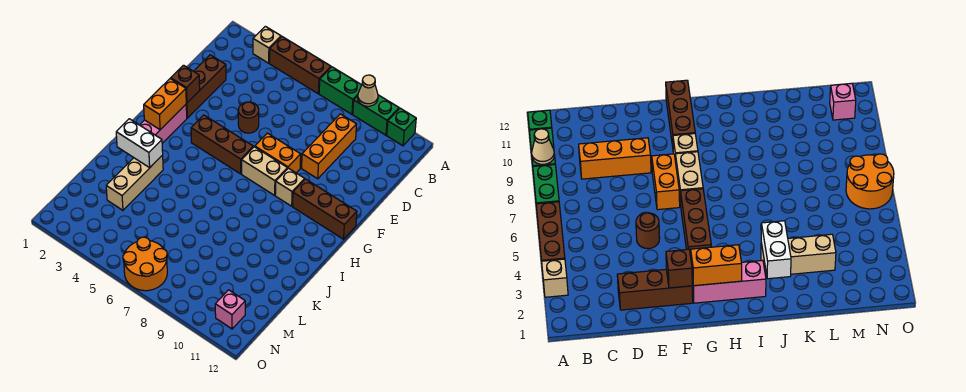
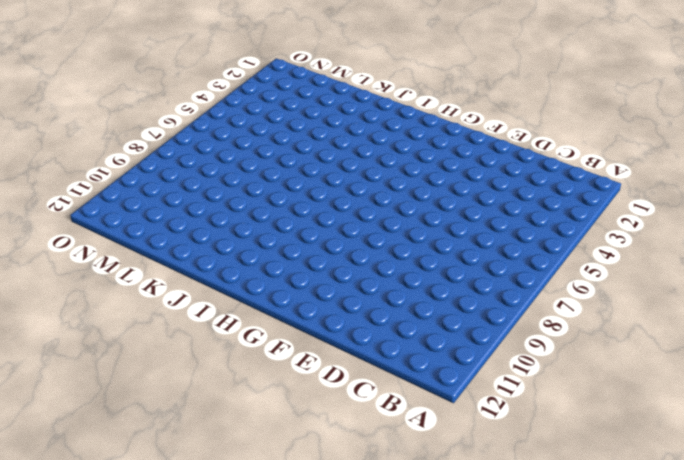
none -> tan 1x1 brick [253,26,281,63]
none -> brown 1x3 brick [269,37,331,94]
none -> green 1x2 brick [319,67,362,114]

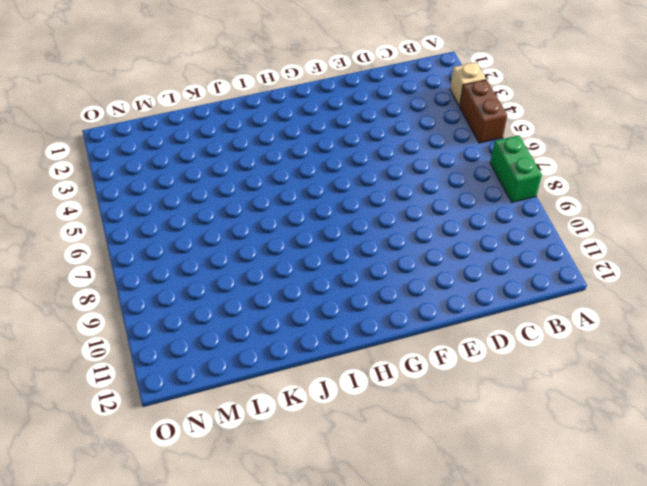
brown 1x2 brick [460,80,507,143] -> brown 1x3 brick [269,37,331,94]
none -> green 1x2 brick [353,95,399,135]
none -> green 1x1 brick [387,108,416,146]
none -> orange 1x3 brick [302,114,357,179]

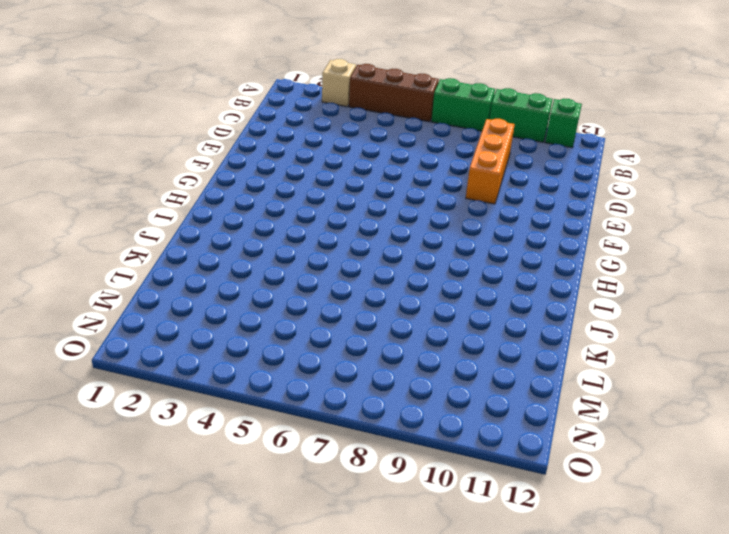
none -> brown 1x3 brick [186,55,226,118]
none -> brown 1x1 round brick [238,102,259,133]
none -> orange 1x2 brick [255,133,301,173]

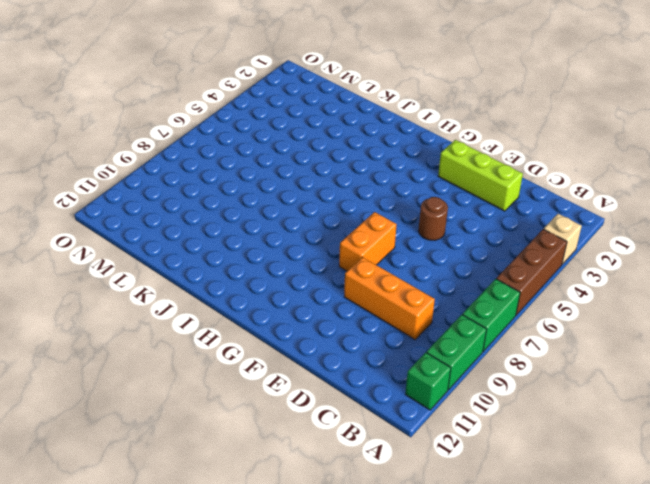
lime 1x3 brick [438,140,523,211] -> brown 1x3 brick [186,55,226,118]
none -> pink 1x3 brick [140,105,187,143]
none -> brown 1x3 brick [191,115,253,174]
none -> tan 1x2 brick [242,147,287,195]

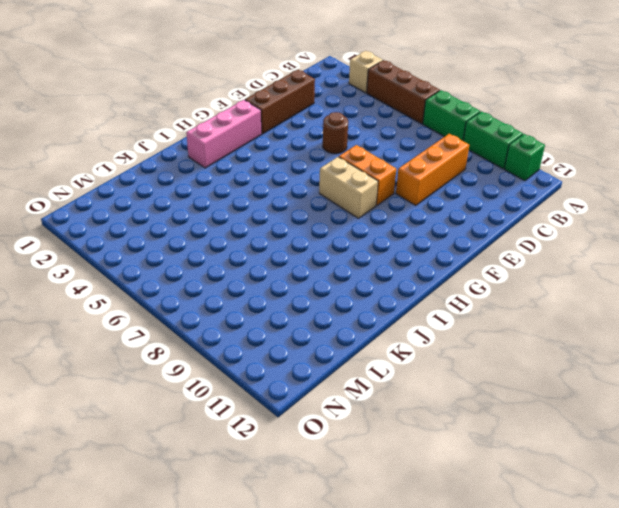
none -> brown 1x3 brick [191,115,253,174]
none -> tan 1x1 brick [275,168,305,206]
none -> brown 1x3 brick [293,179,357,239]

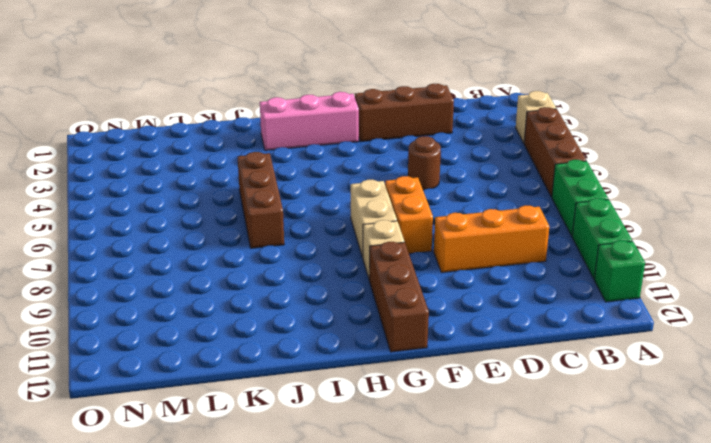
brown 1x3 brick [238,152,284,248] -> brown 1x3 brick moved to [191,115,253,174]
none -> tan 1x3 brick [106,155,163,210]
none -> orange 2x2 round brick [123,237,167,291]
none -> pink 1x1 brick [215,290,245,329]

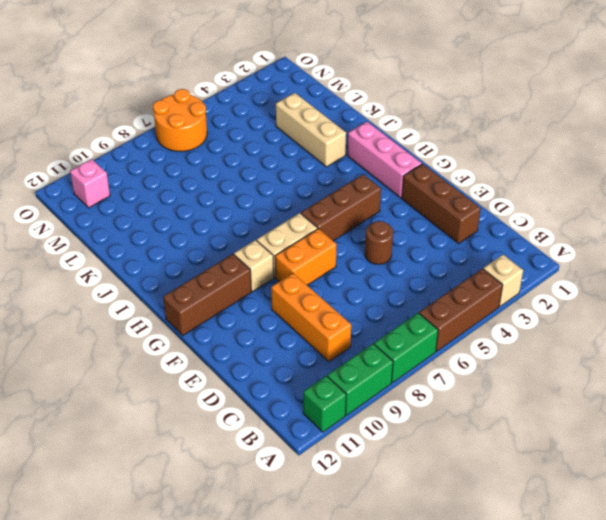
none -> tan 1x1 cone [358,75,378,106]
none -> brown 1x1 brick [171,65,200,103]
none -> orange 1x2 brick [144,79,186,130]

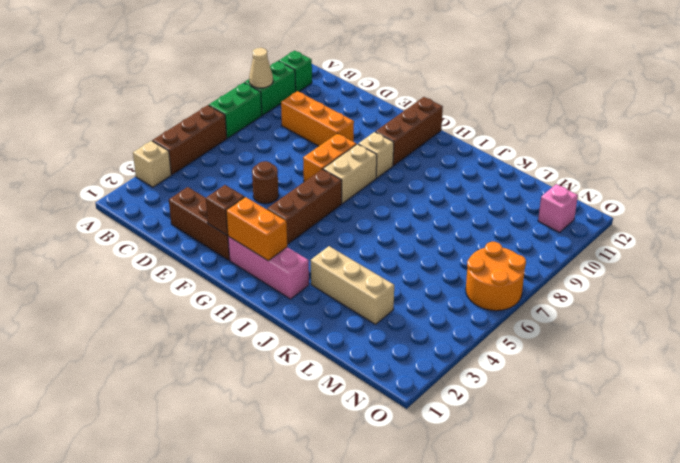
none -> white 1x2 brick [116,119,163,168]

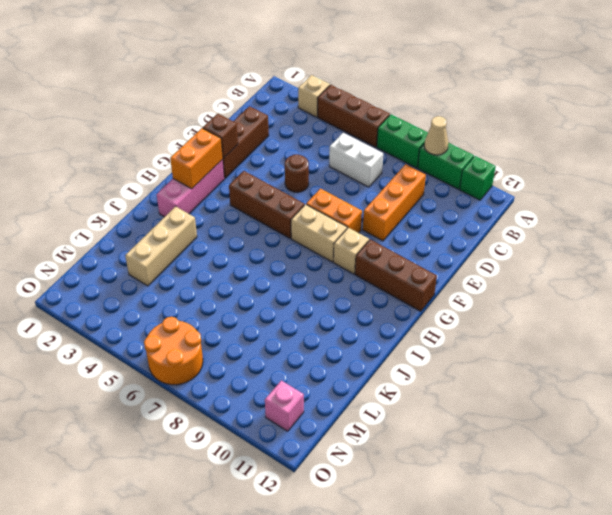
white 1x2 brick [329,133,383,187] -> white 1x2 brick moved to [116,119,163,168]

